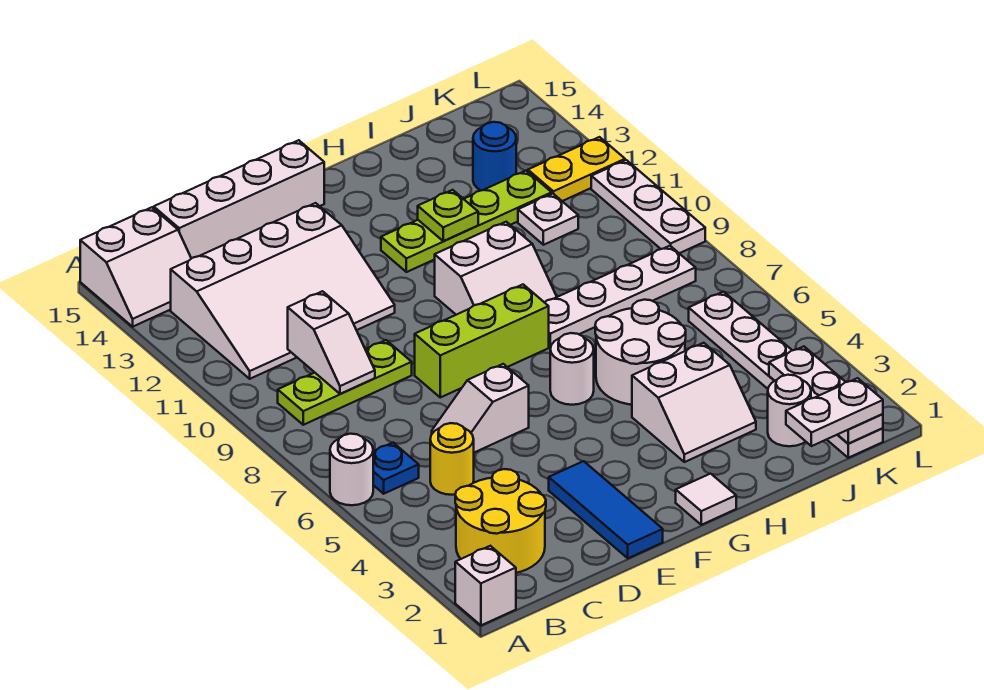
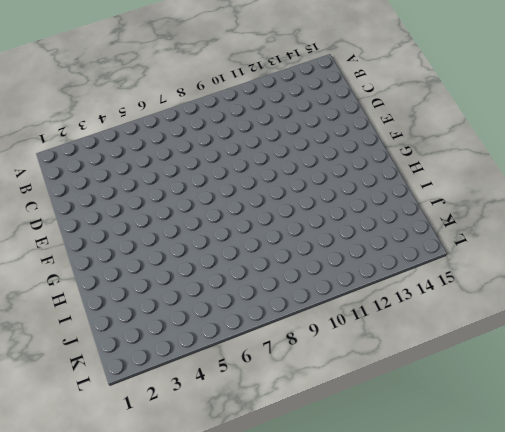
none -> white 1x1 brick [455,546,516,625]
none -> white 1x1 round brick [330,434,373,505]
none -> white 2x2 slope [80,207,191,327]

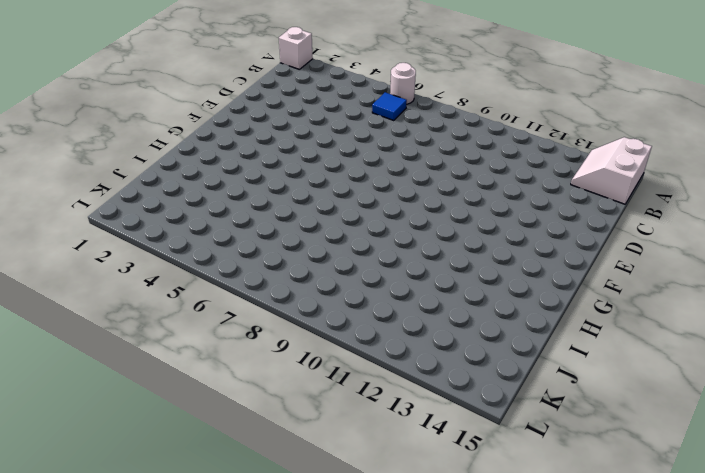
blue 1x1 tile [372,92,407,121] -> blue 1x1 plate [373,443,419,494]
none -> yellow 2x2 round brick [455,469,546,573]
none -> lime 1x3 plate [278,340,412,425]
none -> white 3x4 slope [171,203,395,379]

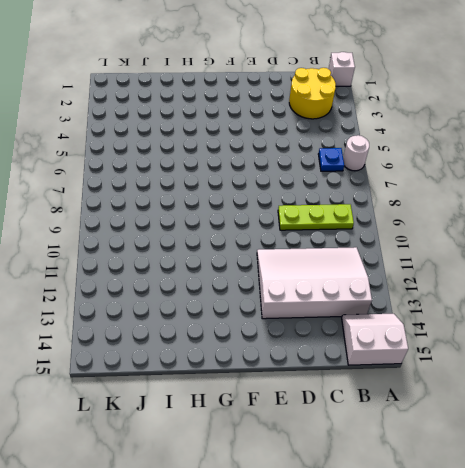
none -> yellow 1x1 round brick [430,423,474,495]
none -> white 1x4 brick [154,140,324,259]
none -> white 1x2 slope [432,364,529,453]

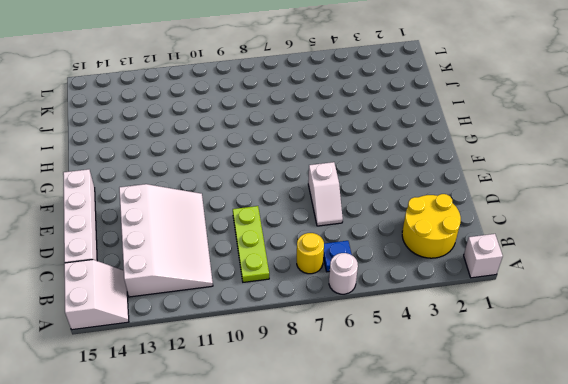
yellow 1x1 round brick [297,233,324,274] -> yellow 1x1 round brick moved to [430,423,474,495]
none -> blue 1x3 tile [549,461,663,558]
none -> lime 1x3 brick [415,285,549,397]
none -> white 1x1 tile [676,474,736,525]

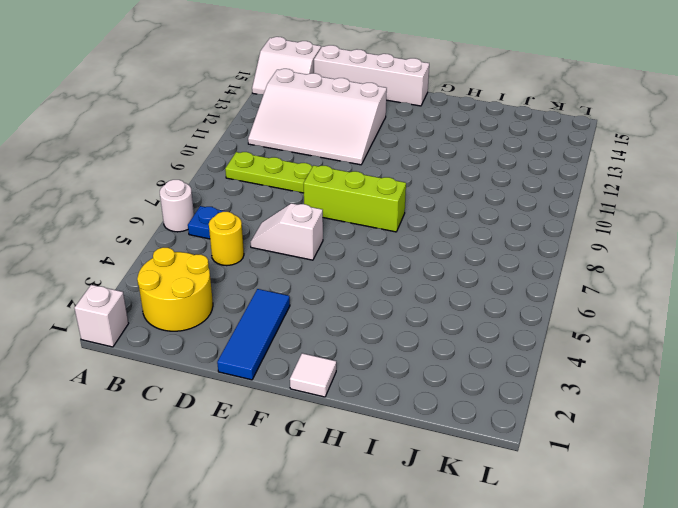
none -> white 1x1 round brick [550,333,594,405]
none -> white 2x2 slope [435,222,557,315]
none -> lime 1x4 plate [381,171,552,272]

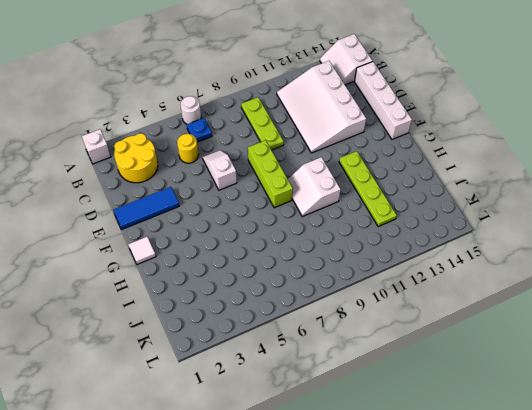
none -> white 1x1 round brick [550,333,594,405]
none -> white 2x2 slope [632,343,756,462]
none -> white 2x2 round brick [595,300,686,405]

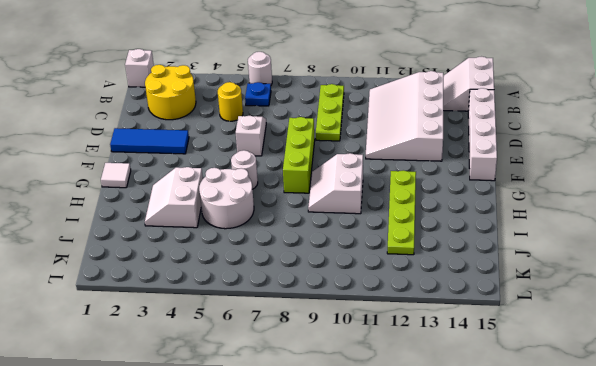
none -> white 1x4 plate [544,246,696,347]
none -> white 1x1 round brick [768,375,811,446]
none -> white 1x1 plate [518,194,578,245]

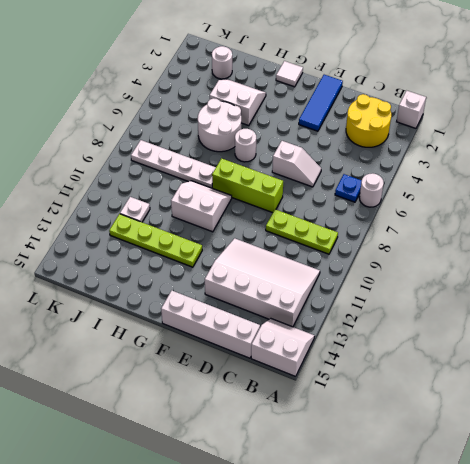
none -> yellow 1x1 round brick [430,423,474,495]
none -> blue 1x1 round brick [473,122,516,190]
none -> white 1x6 plate [689,292,883,458]

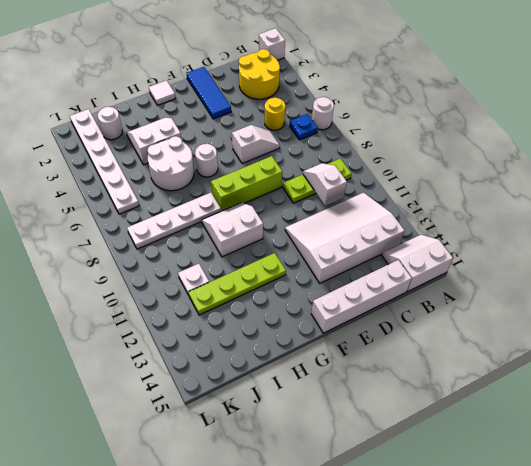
none -> blue 1x1 round brick [473,122,516,190]
none -> yellow 1x2 plate [528,137,625,201]
none -> white 1x3 plate [591,160,705,253]

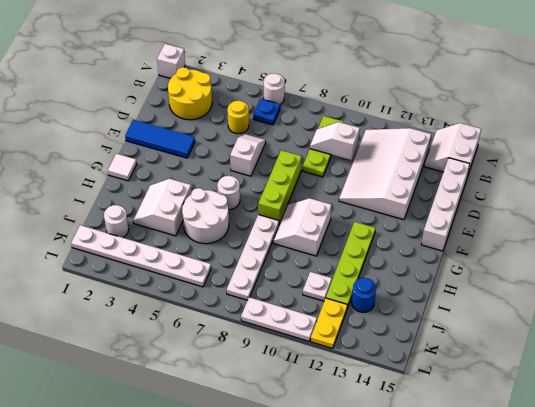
none -> lime 1x1 plate [418,190,478,241]
none -> white 1x3 plate [769,347,883,444]
none -> white 1x2 plate [786,378,883,446]

